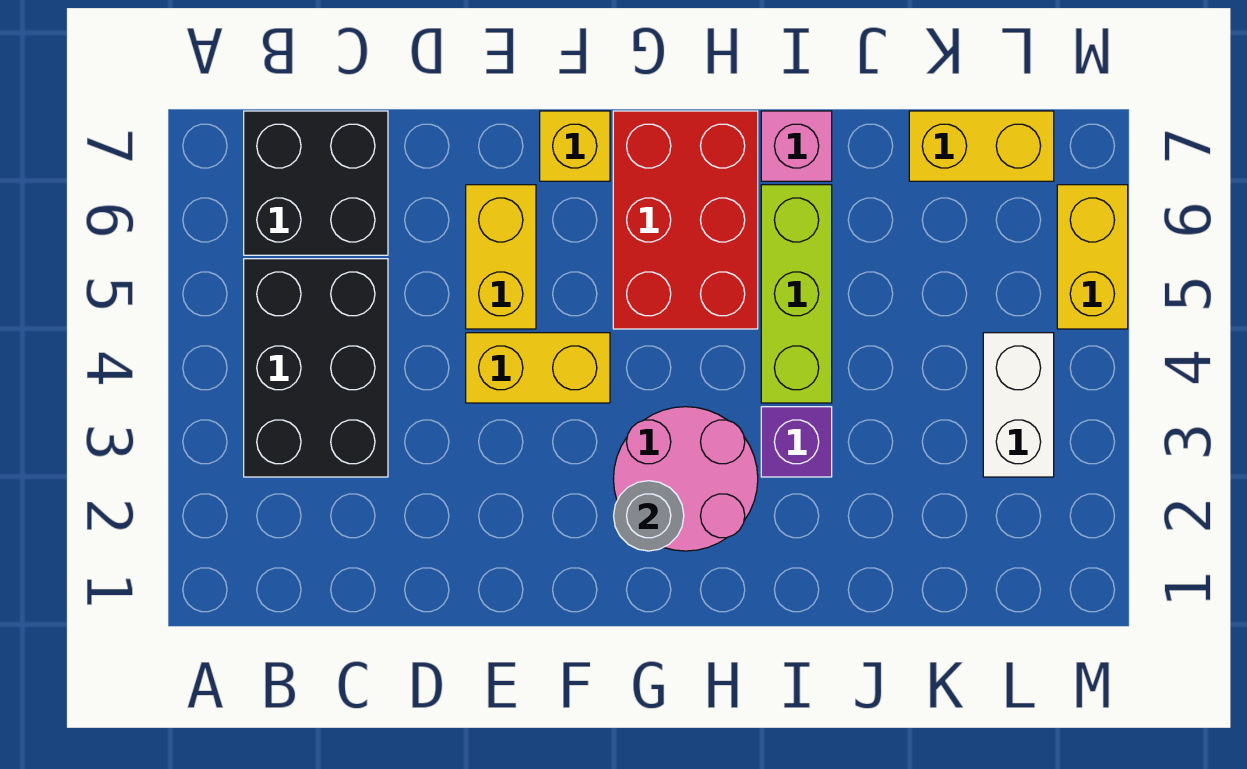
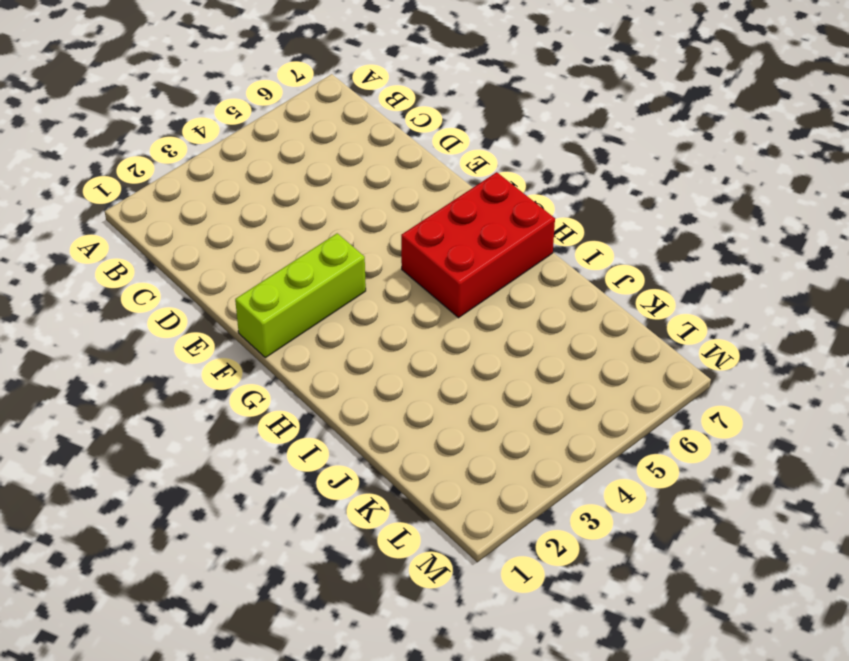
lime 1x3 brick [235,233,366,358] -> lime 1x3 brick moved to [761,185,832,403]
none -> black 2x3 brick [244,259,388,477]
none -> black 2x2 brick [244,111,388,255]
none -> yellow 1x2 brick [466,333,610,403]

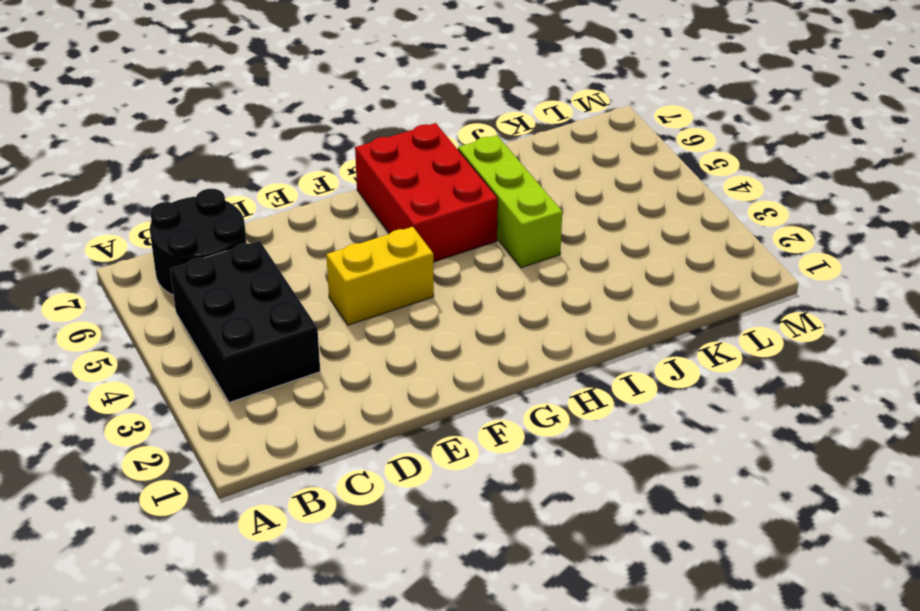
black 2x2 round brick [150,189,247,295] -> black 2x2 brick [244,111,388,255]
none -> yellow 1x2 brick [466,185,536,329]
none -> yellow 1x1 brick [540,111,610,181]
none -> pink 2x2 round brick [613,407,758,551]

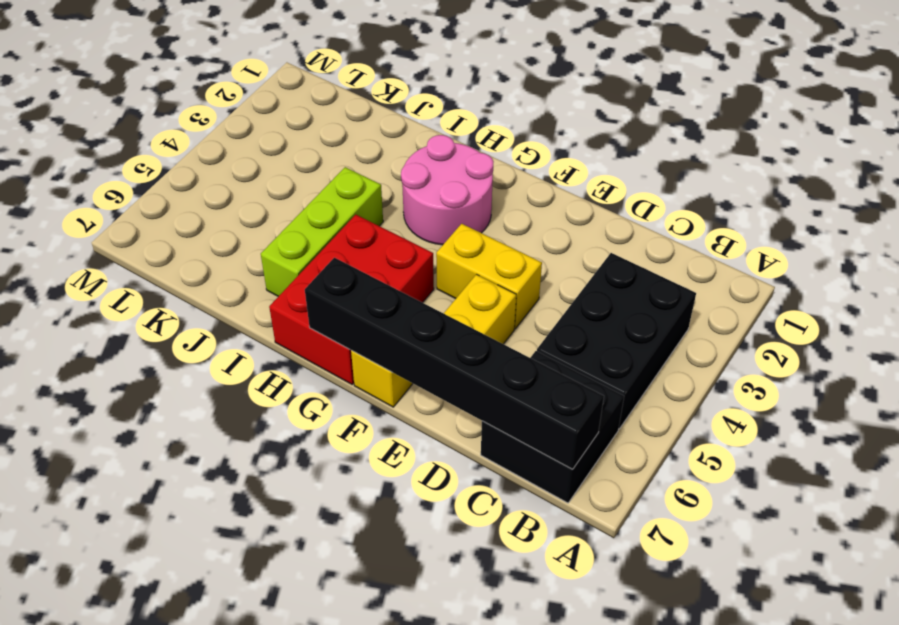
black 1x6 brick [305,258,604,469] -> none
none -> purple 1x1 brick [761,407,832,477]
none -> pink 1x1 brick [761,111,832,181]
none -> yellow 1x2 brick [909,111,1054,181]

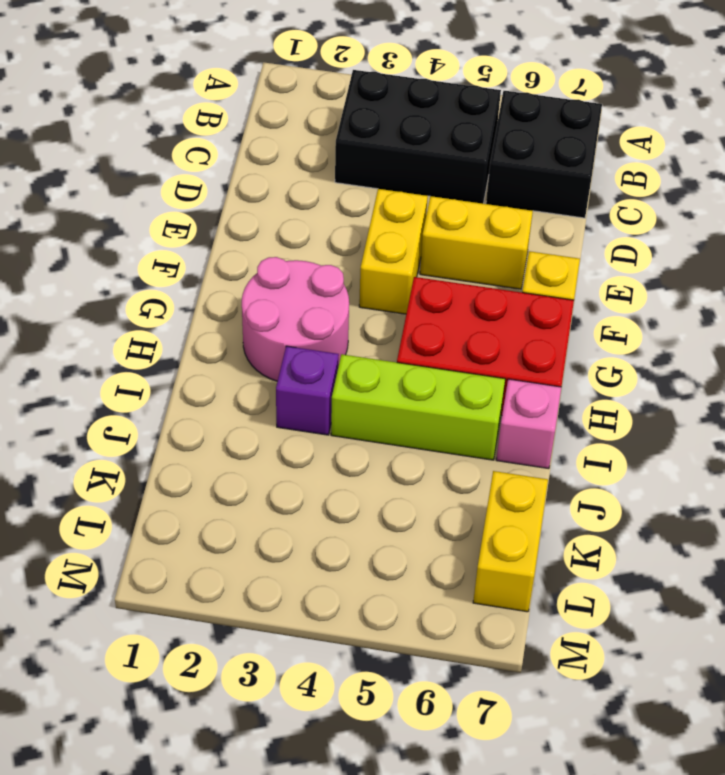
none -> white 1x2 brick [983,333,1054,477]
none -> yellow 1x2 brick [1057,185,1128,329]
none -> grey 1x1 round brick [614,481,684,551]

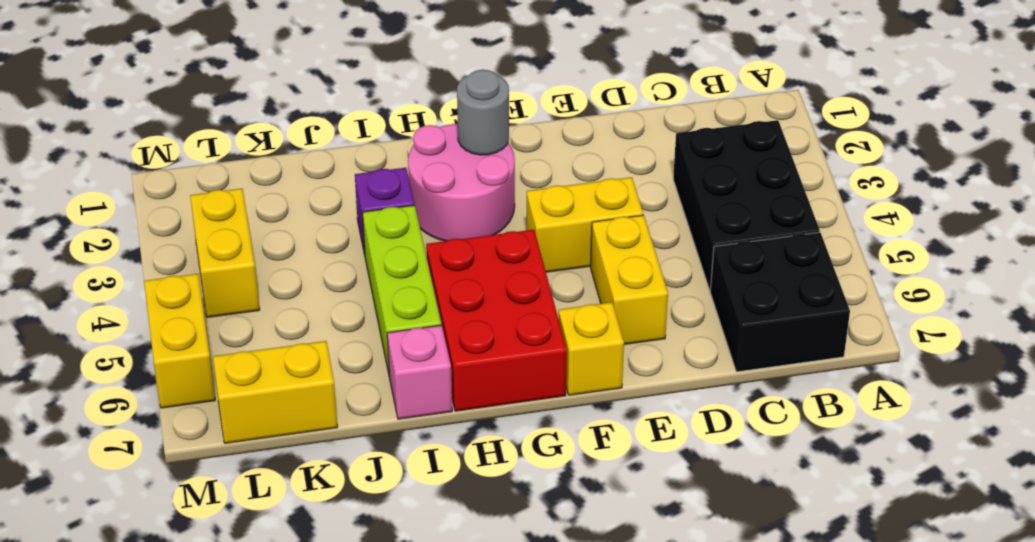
yellow 1x2 brick [190,189,260,317] -> white 1x2 brick [983,333,1054,477]

